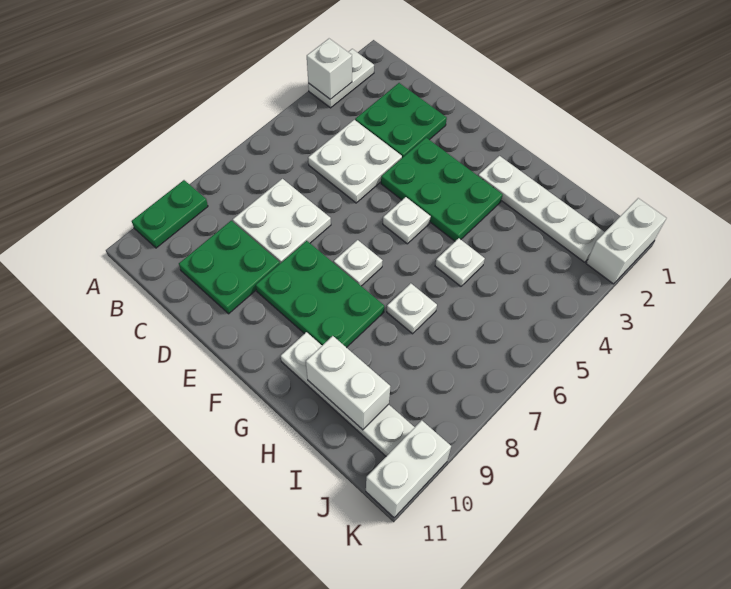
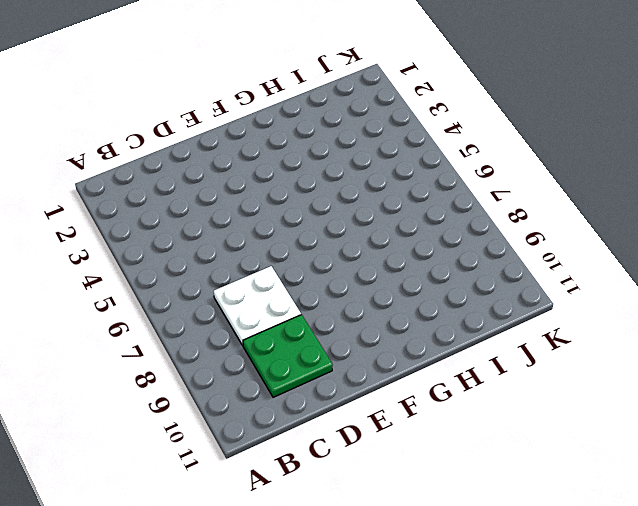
none -> white 1x2 plate [308,49,374,108]
none -> green 1x2 plate [132,180,208,248]
none -> green 2x2 plate [355,83,447,158]

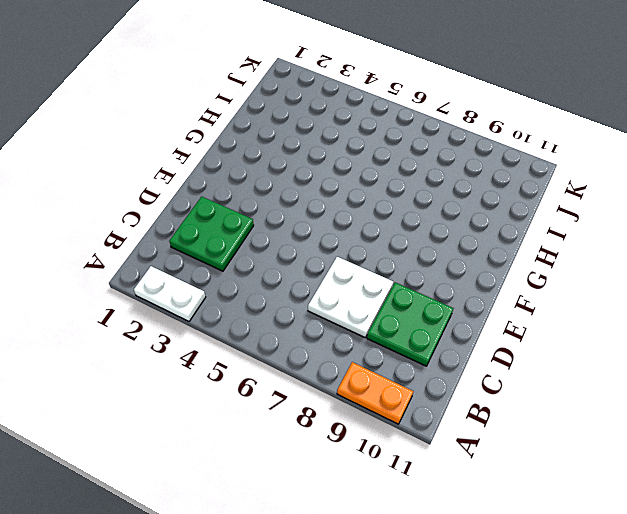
orange 1x2 plate [337,362,413,424] -> green 1x2 plate [132,180,208,248]
none -> white 2x2 plate [308,120,402,203]
none -> green 2x3 plate [381,138,503,241]
none -> green 2x3 plate [256,241,384,348]

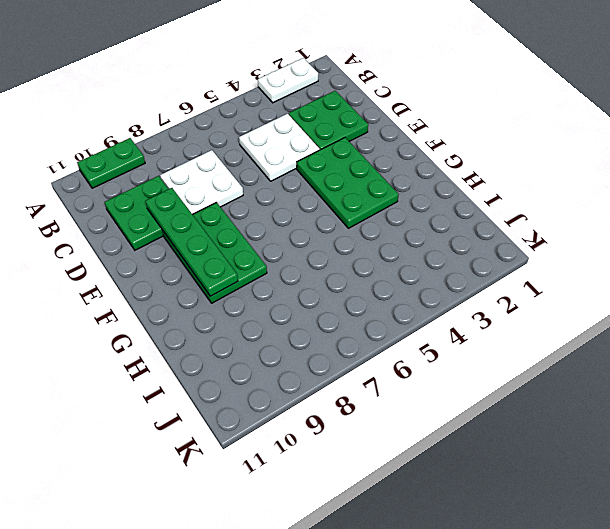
green 1x4 plate [145,188,238,296] -> none
none -> white 1x1 plate [383,197,431,244]
none -> white 1x1 plate [334,240,383,286]
none -> white 1x4 plate [478,156,604,262]

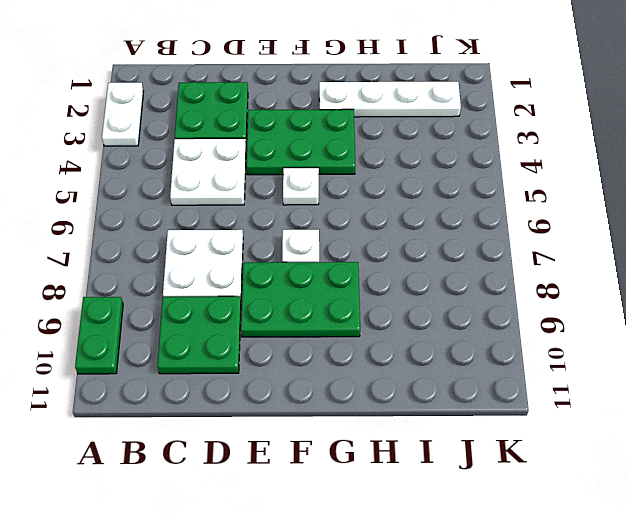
none -> white 1x4 plate [281,332,415,456]
none -> white 1x1 plate [435,238,485,286]
none -> white 1x1 plate [387,283,437,334]

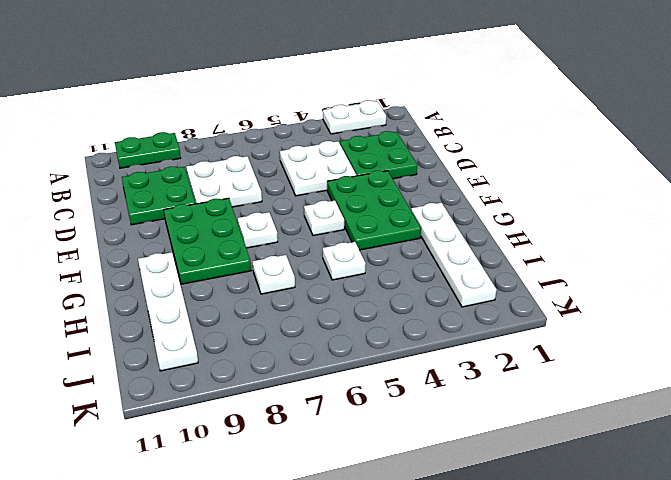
none -> white 1x2 brick [586,198,666,284]
none -> white 1x2 brick [366,420,451,518]
none -> white 1x1 brick [307,39,352,99]

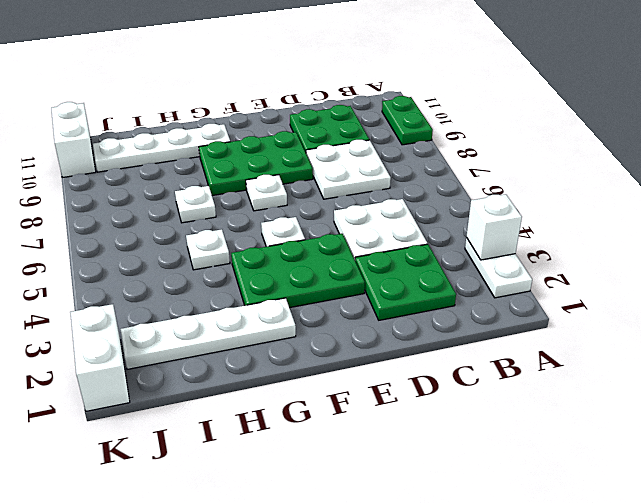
none -> white 1x2 brick [306,336,390,430]

